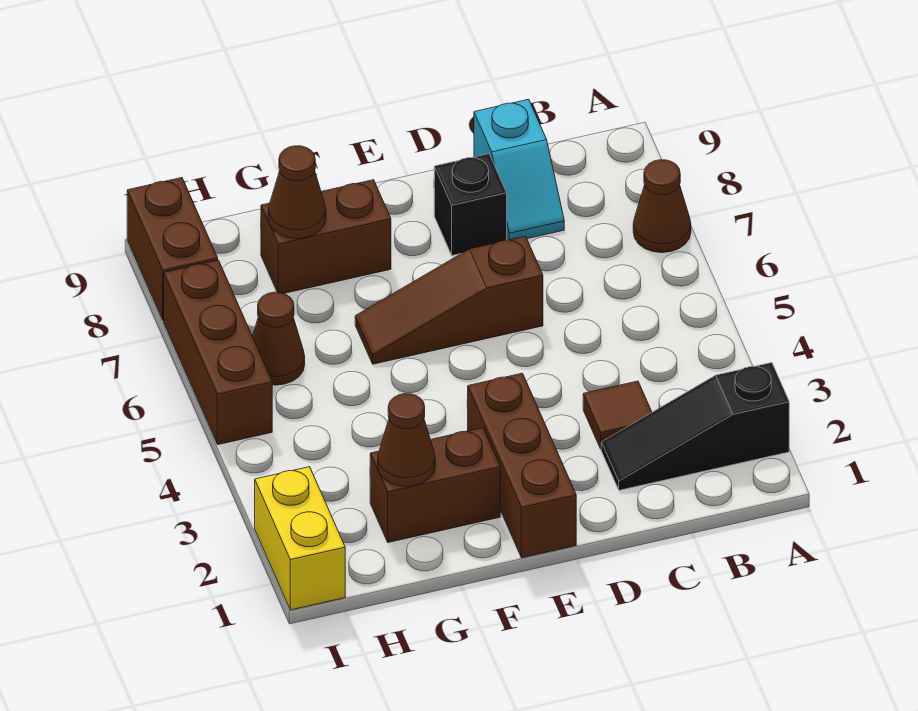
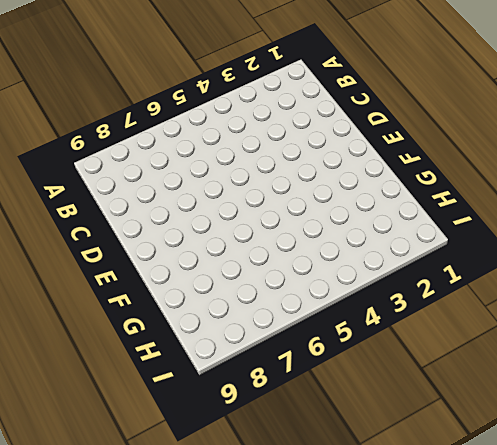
none -> black 1x3 slope [601,363,789,490]
none -> brown 1x1 cone [633,160,691,253]
none -> brown 1x1 tile [583,381,652,449]

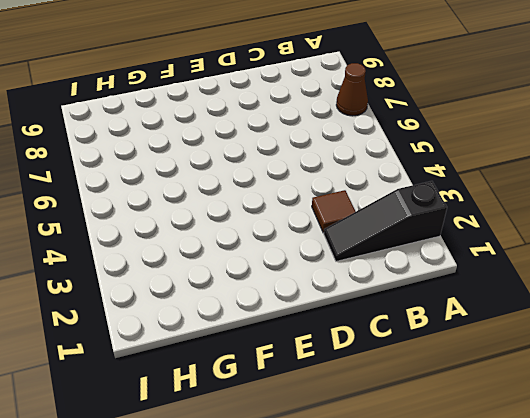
none -> cyan 1x2 slope [474,99,564,240]
none -> brown 1x3 slope [355,236,543,364]
none -> black 1x1 brick [434,154,507,255]

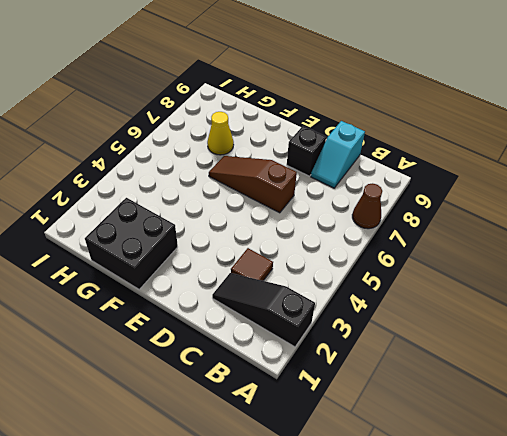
black 2x2 brick [85,198,178,289] -> brown 1x2 brick [370,428,500,542]
yellow 1x1 cone [207,112,234,155] -> none
none -> brown 1x3 brick [467,373,576,558]
none -> brown 1x2 brick [261,180,391,294]
none -> brown 1x1 cone [252,292,305,385]

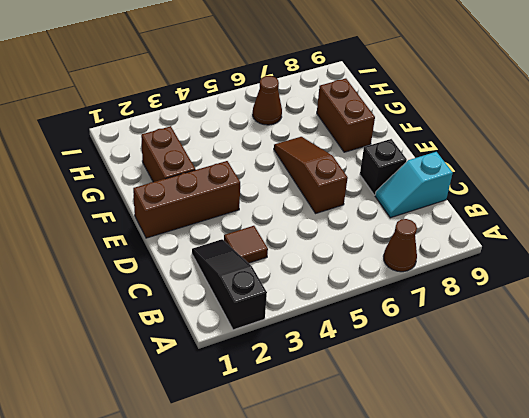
none -> yellow 1x2 brick [255,467,345,610]
none -> brown 1x3 brick [164,260,272,445]
none -> brown 1x2 brick [127,178,218,321]

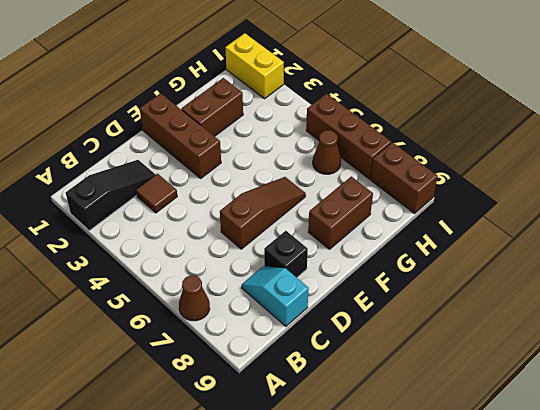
none -> brown 1x1 cone [378,394,435,487]
none -> brown 1x1 cone [268,146,326,239]

